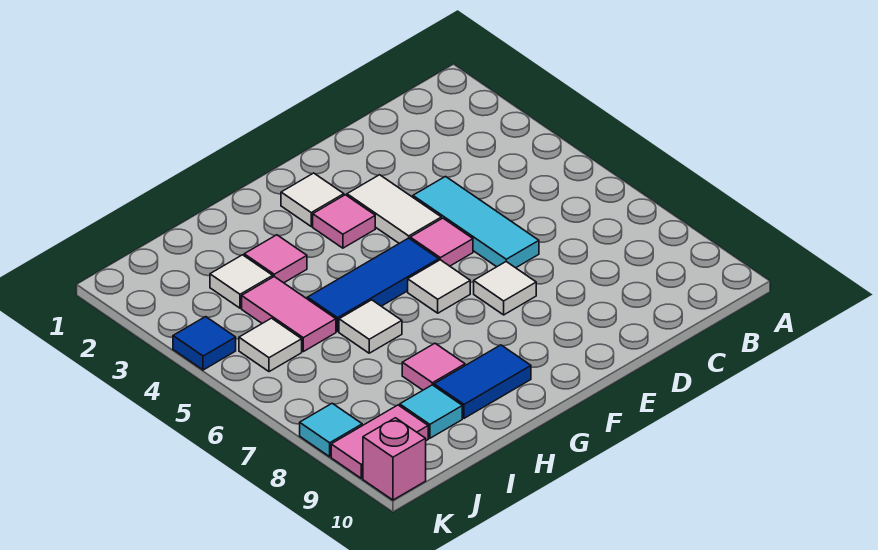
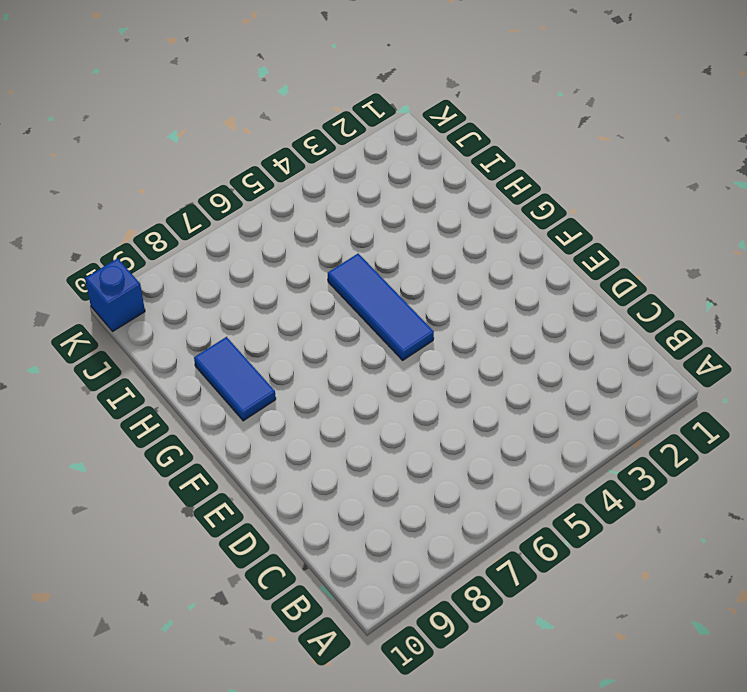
blue 1x1 brick [85,258,145,331] -> pink 1x1 brick [363,418,426,500]
none -> cyan 1x3 tile [413,177,539,268]
none -> white 1x2 tile [347,175,441,243]
none -> pink 1x1 tile [410,218,473,266]

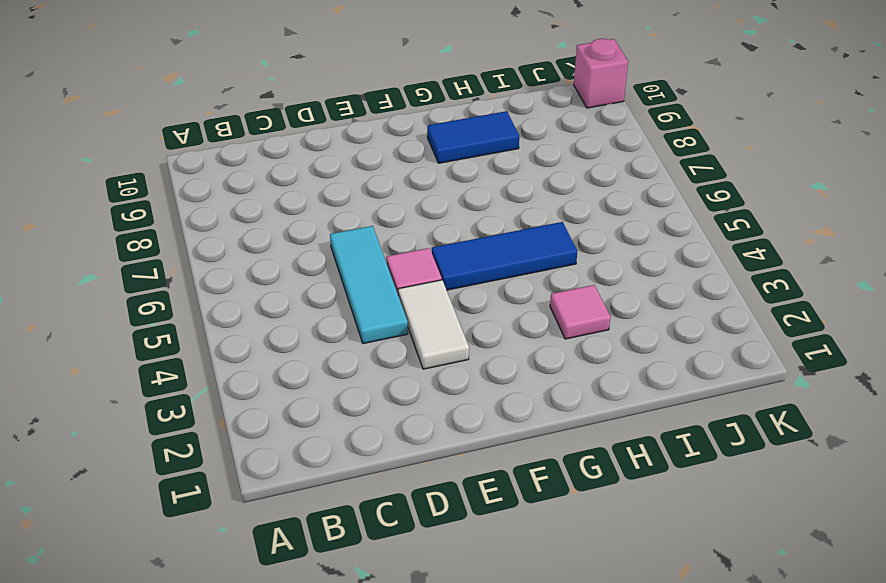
none -> white 1x1 tile [474,262,536,315]
none -> white 1x1 tile [281,173,344,226]
none -> pink 1x1 tile [313,195,375,248]

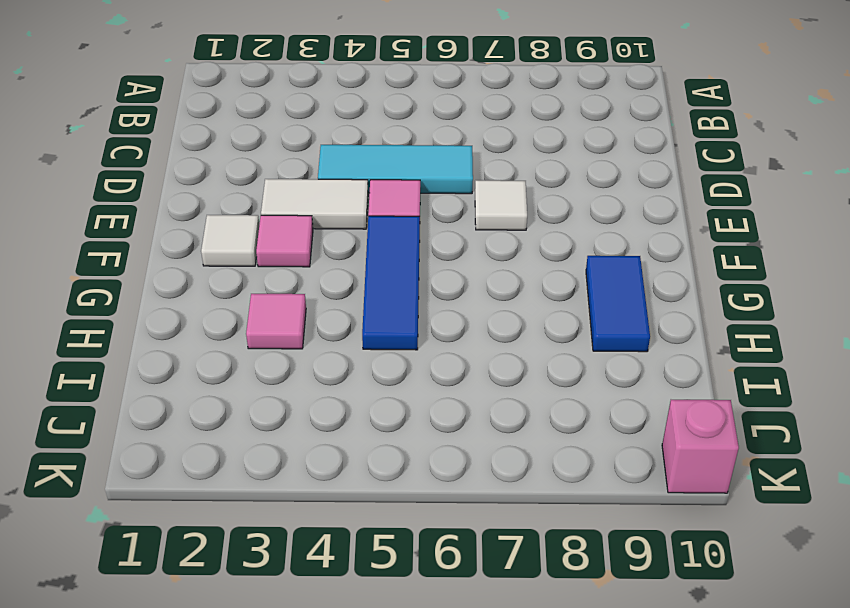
none -> white 1x1 tile [408,260,470,313]
none -> white 1x1 tile [339,300,402,353]
none -> pink 1x1 tile [402,343,465,390]

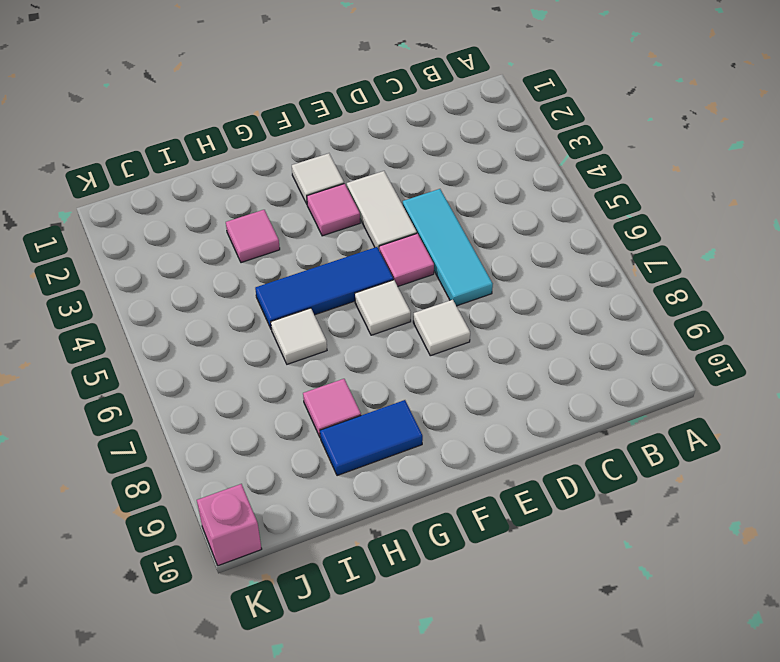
none -> white 1x1 tile [210,255,273,308]
none -> pink 1x2 tile [242,277,336,352]
none -> cyan 1x1 tile [400,385,462,438]

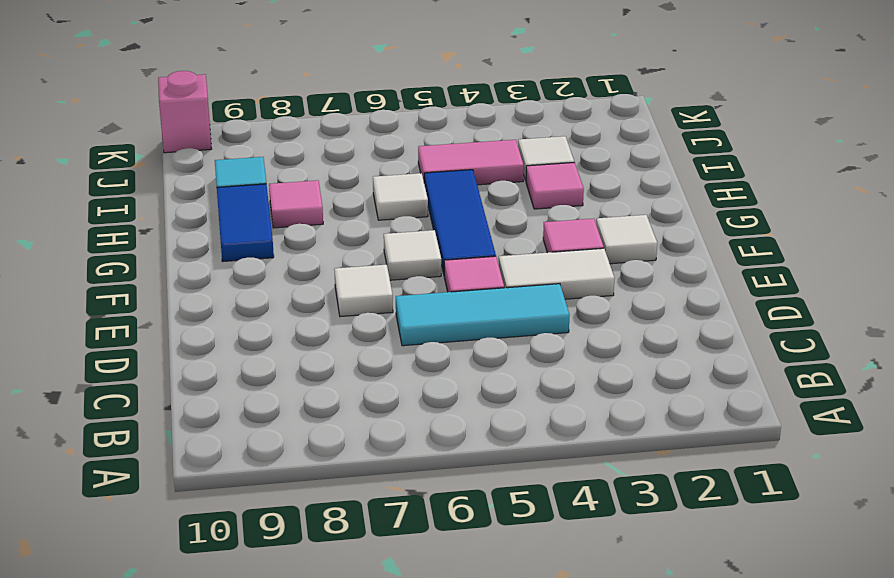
none -> white 1x1 tile [239,318,302,372]
none -> pink 1x2 tile [331,405,428,478]
none -> blue 1x1 tile [173,317,236,370]

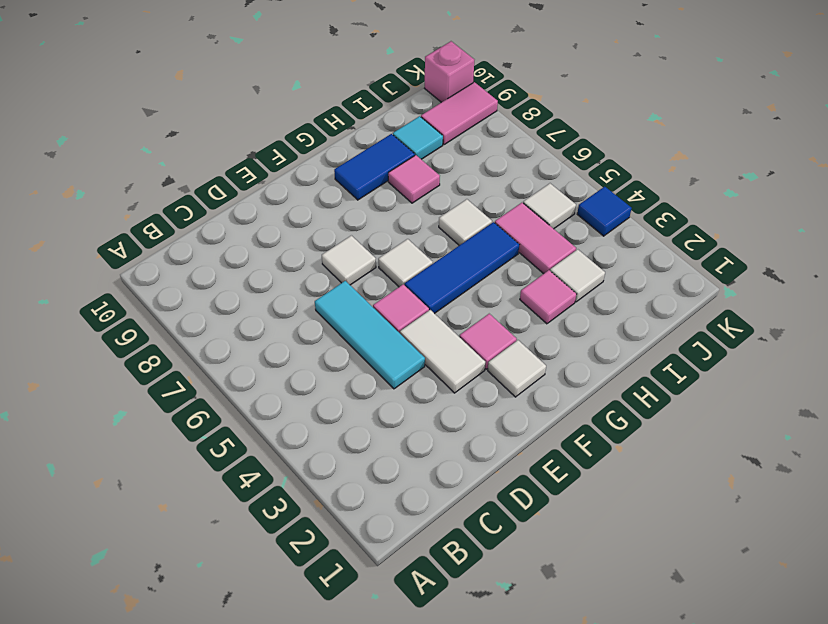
none -> cyan 1x1 tile [300,403,362,457]

